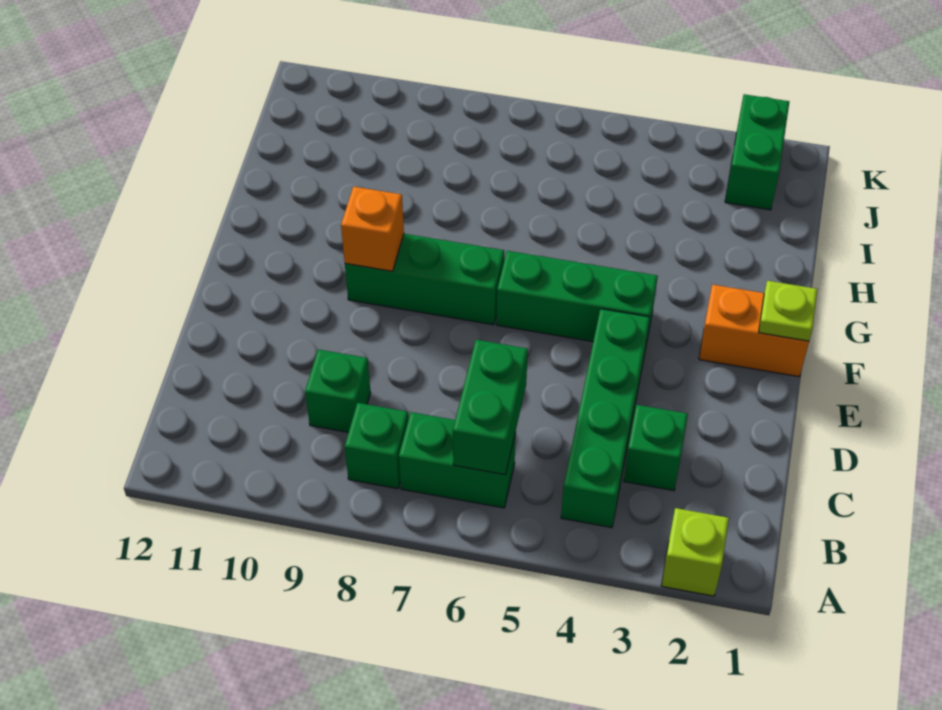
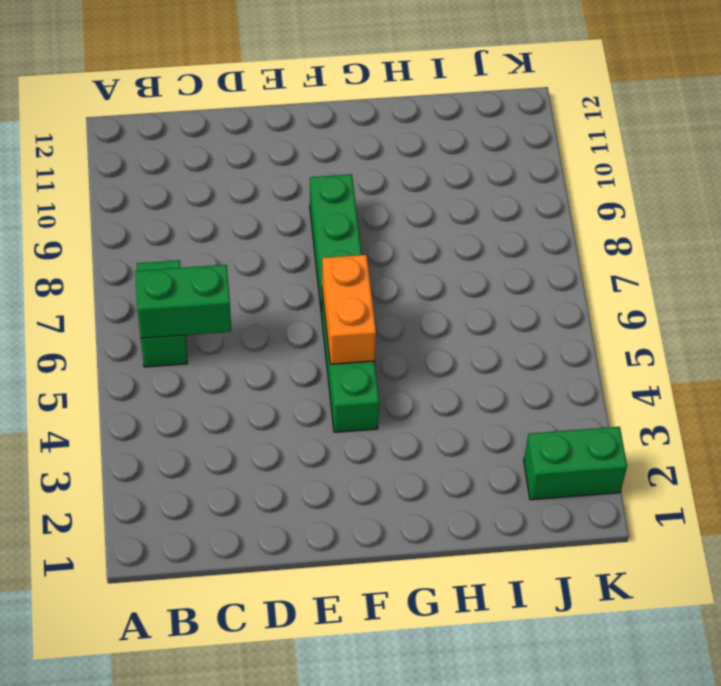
orange 1x2 brick [322,255,376,364] -> orange 1x2 brick moved to [699,285,809,377]
none -> lime 1x1 brick [661,508,729,596]
none -> green 1x4 brick [561,309,650,528]
none -> green 1x1 brick [345,403,408,489]

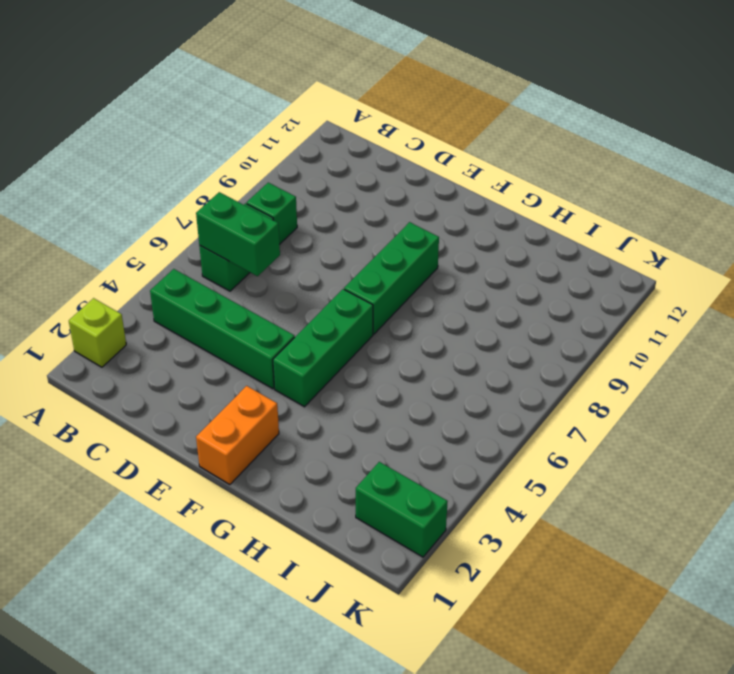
none -> green 1x1 brick [624,405,688,491]
none -> green 1x1 brick [305,349,371,432]
none -> lime 1x1 plate [759,281,817,341]

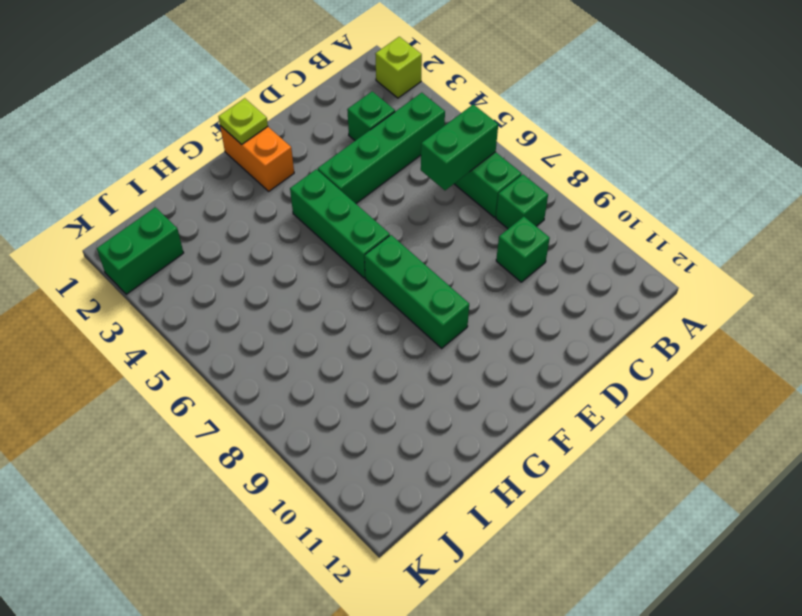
none -> orange 1x1 brick [341,187,404,271]

